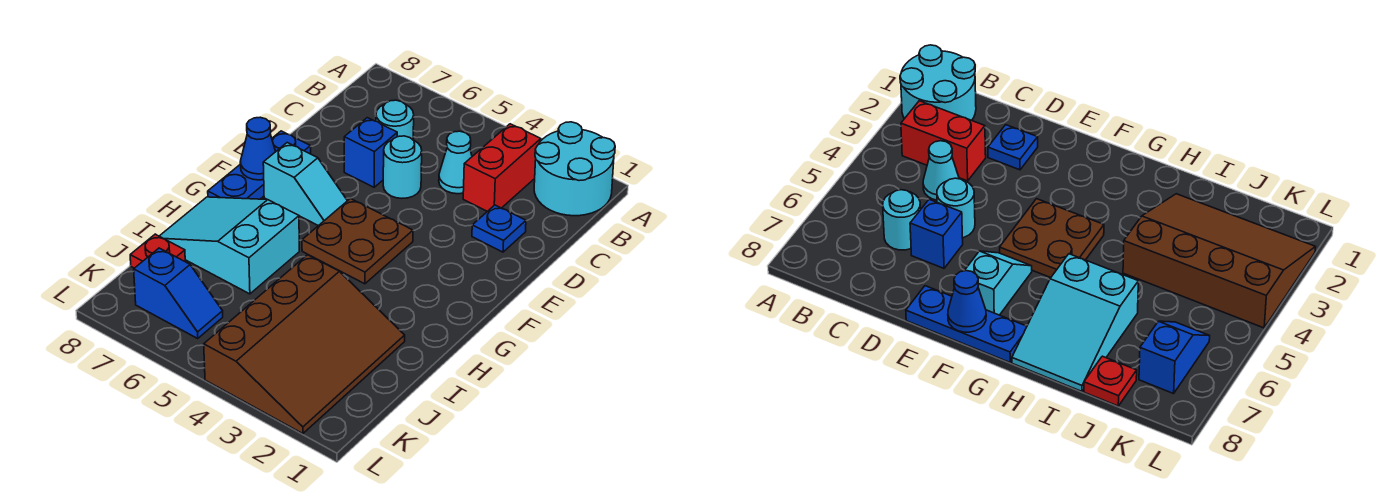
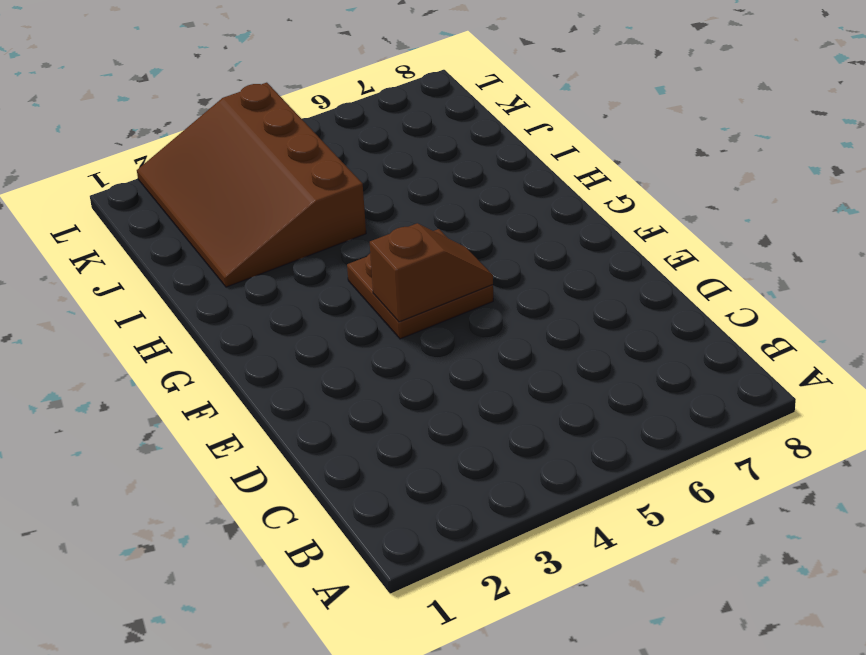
brown 1x2 slope [370,223,493,322] -> none
none -> cyan 2x2 round brick [534,122,615,216]
none -> red 1x2 brick [463,124,541,211]
none -> cyan 1x1 cone [439,131,472,194]

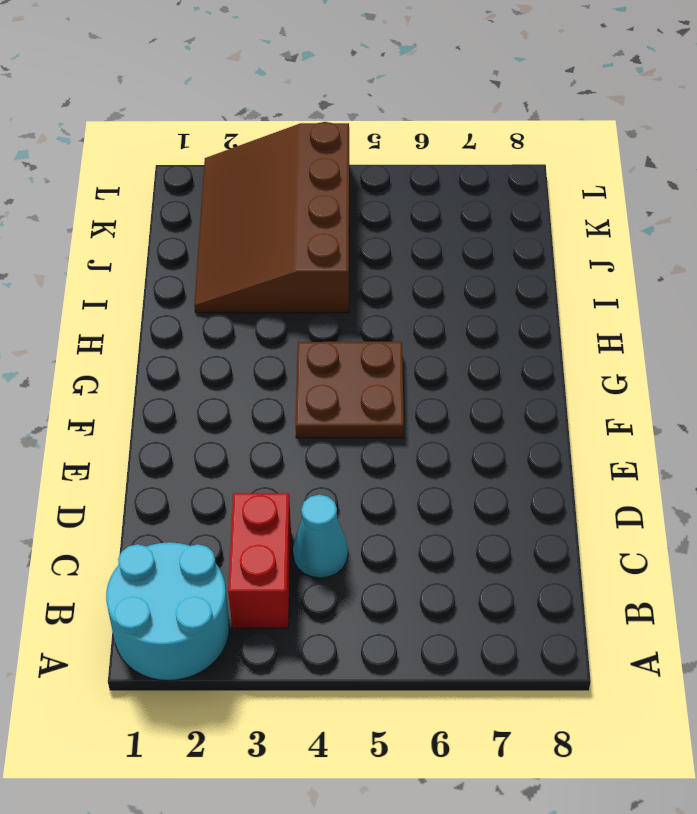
none -> cyan 1x1 round brick [376,100,414,140]
none -> blue 1x1 plate [472,205,526,252]
none -> cyan 1x1 round brick [383,136,422,198]

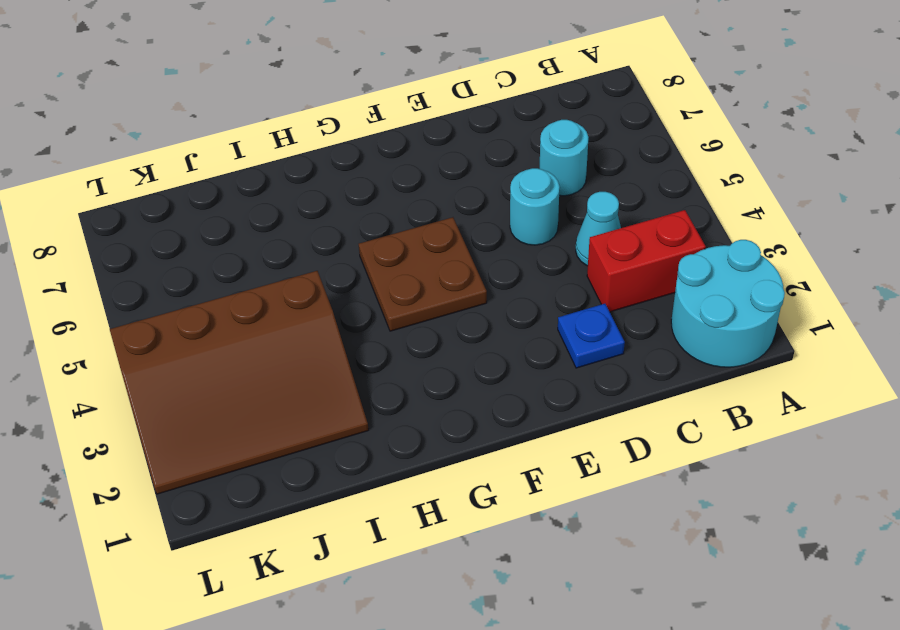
none -> blue 1x1 brick [344,118,397,187]
none -> blue 1x3 plate [208,131,311,199]
none -> cyan 1x2 slope [263,143,347,226]

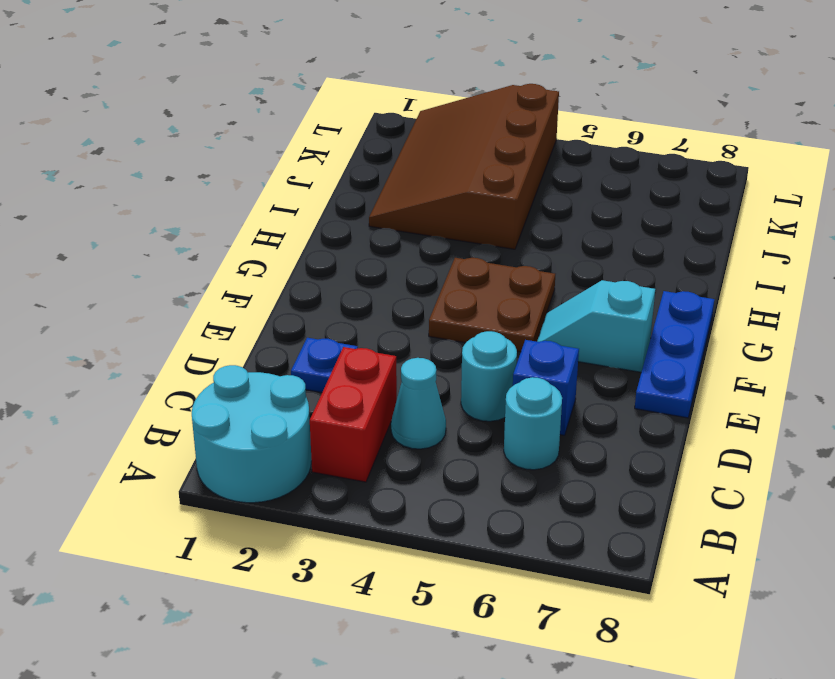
none -> cyan 2x3 slope [160,197,299,294]
none -> red 1x1 plate [130,234,185,268]
none -> blue 1x2 slope [134,248,223,338]

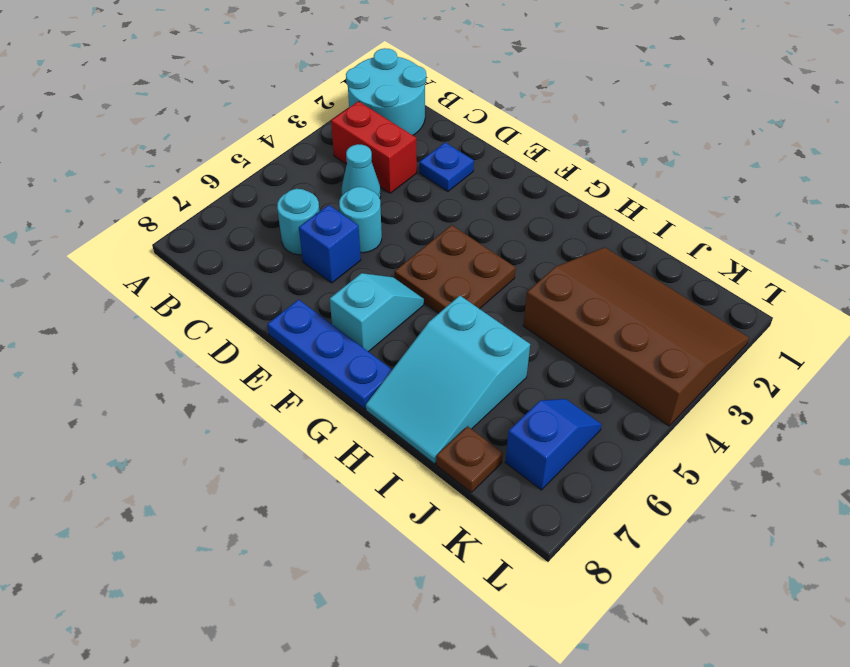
brown 1x1 plate [436,426,503,492] -> red 1x1 plate [130,234,185,268]
none -> blue 1x1 cone [240,117,276,180]

